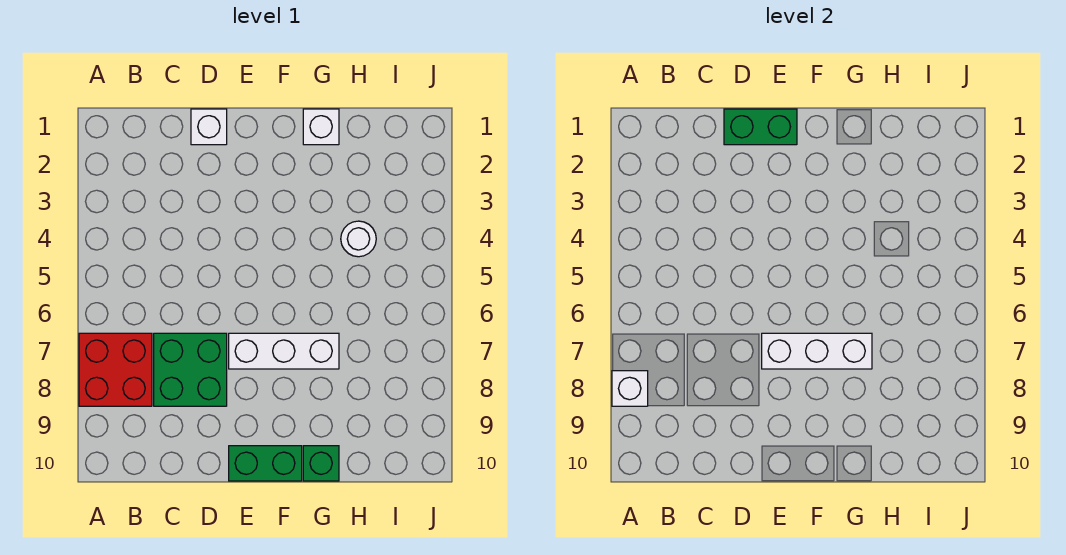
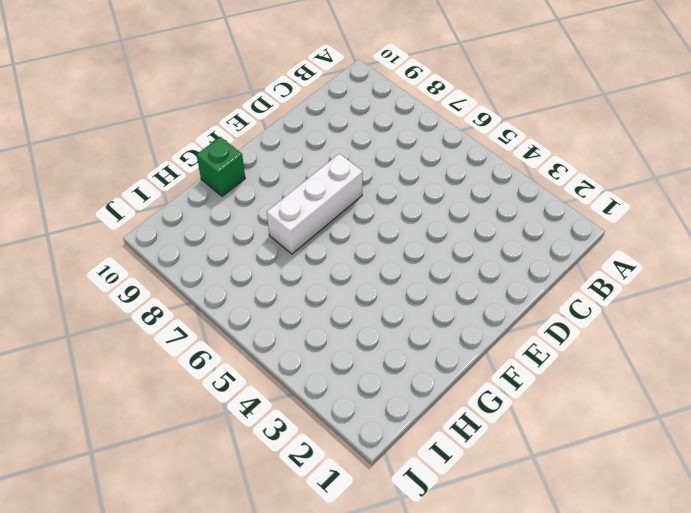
none -> red 2x2 brick [79,333,152,406]
none -> green 2x2 brick [154,333,227,406]

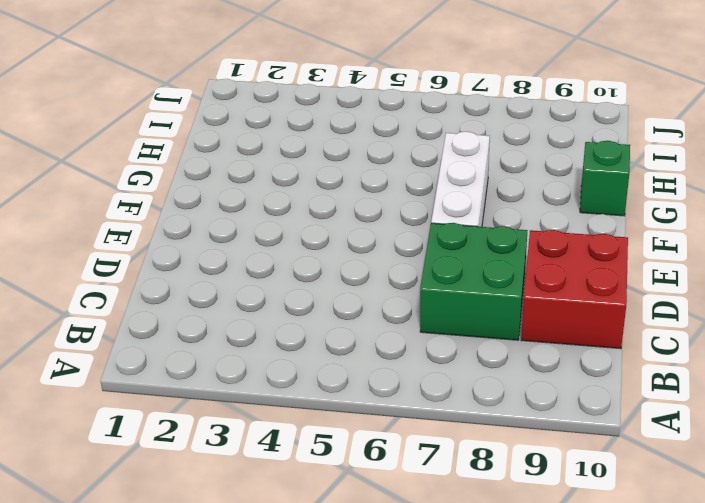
red 2x2 brick [521,230,628,349] -> red 2x2 brick moved to [79,333,152,406]
none -> white 1x1 brick [191,109,227,145]
none -> green 1x2 brick [229,446,302,481]

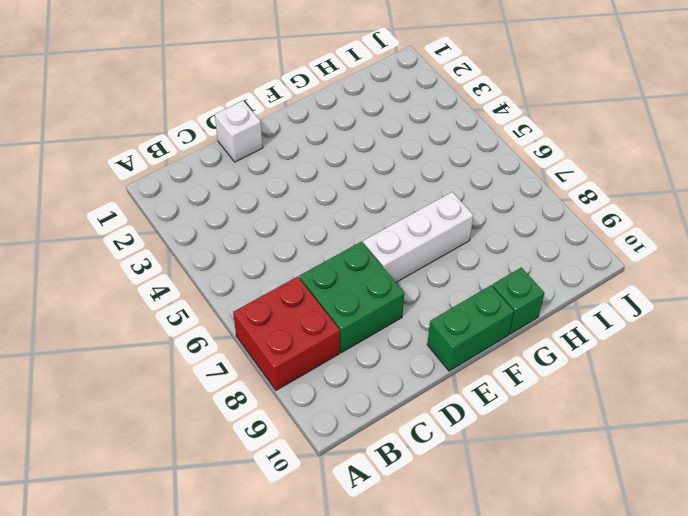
none -> white 1x1 brick [303,109,339,145]
none -> white 1x1 round brick [341,221,376,257]

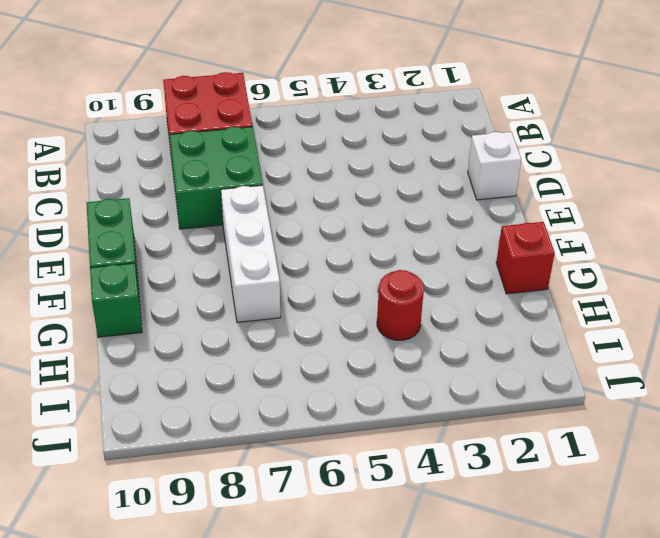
red 1x1 brick [496,222,555,294] -> white 1x1 brick [303,109,339,145]
red 1x1 round brick [377,270,424,340] -> white 1x1 round brick [341,221,376,257]
none -> white 1x1 brick [612,371,648,406]
none -> green 1x2 brick [724,109,797,145]

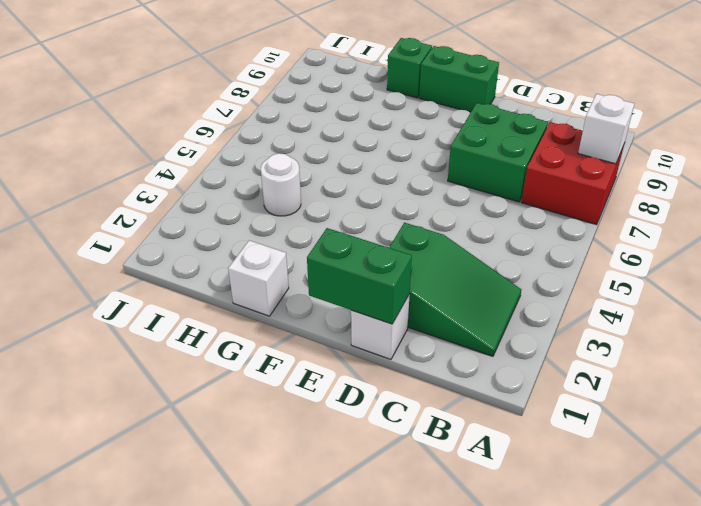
green 2x3 slope [389,223,521,356] -> none
none -> white 1x3 brick [229,333,339,369]
none -> white 1x3 brick [762,333,872,369]

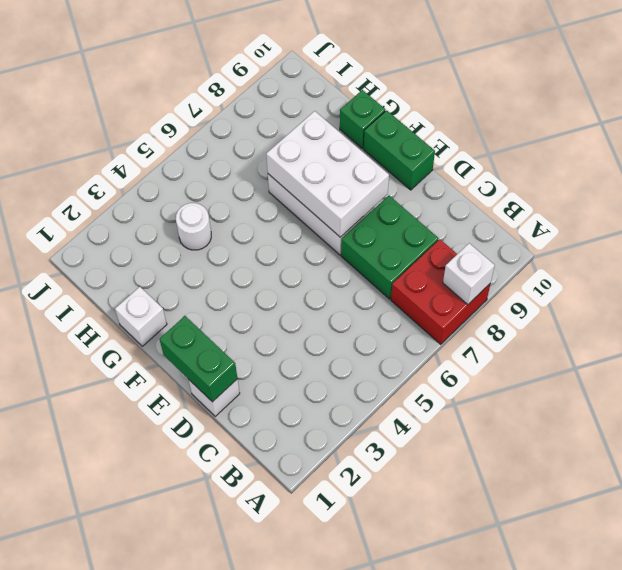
white 2x3 brick [266,111,389,237] -> white 1x3 brick [762,333,872,369]

